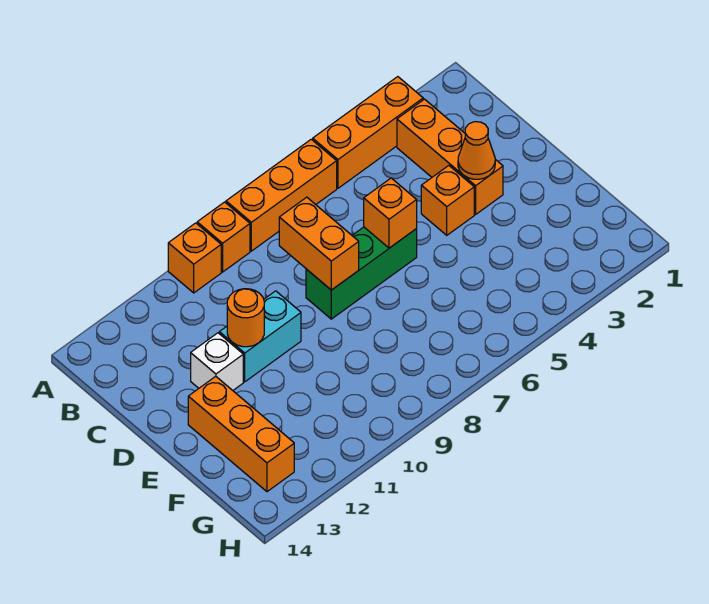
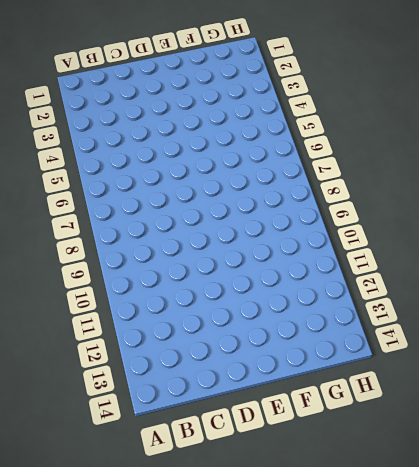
none -> orange 1x3 brick [313,77,423,188]
none -> orange 1x3 brick [226,139,337,251]
none -> orange 1x1 brick [197,202,250,272]

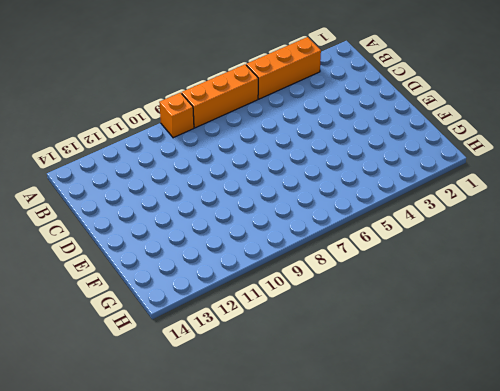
none -> orange 1x1 brick [168,223,221,293]
none -> orange 1x3 brick [397,99,503,214]
none -> orange 1x1 brick [421,166,474,235]

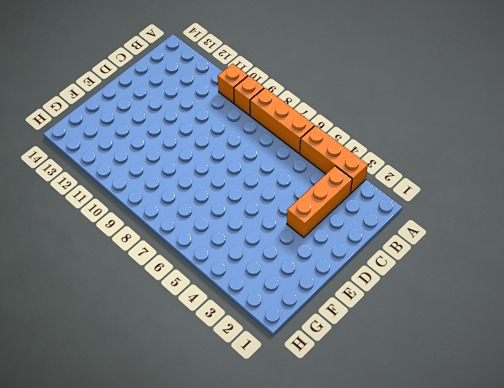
none -> orange 1x1 brick [421,166,474,235]
none -> green 1x3 brick [306,227,417,319]
none -> cyan 1x2 brick [219,291,301,382]

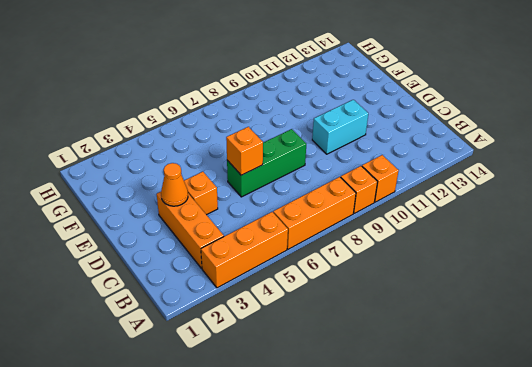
none -> white 1x1 brick [191,333,243,390]
none -> orange 1x3 brick [188,376,294,492]
none -> orange 1x2 brick [279,197,359,290]

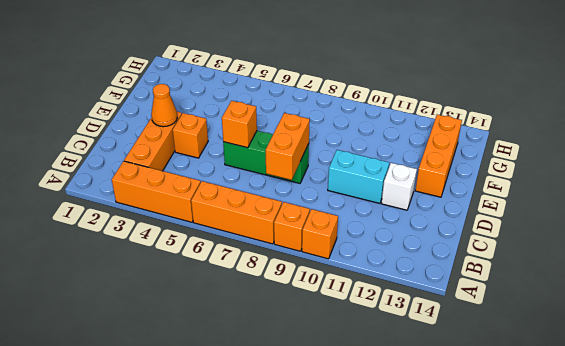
none -> orange 1x1 round brick [227,289,264,347]

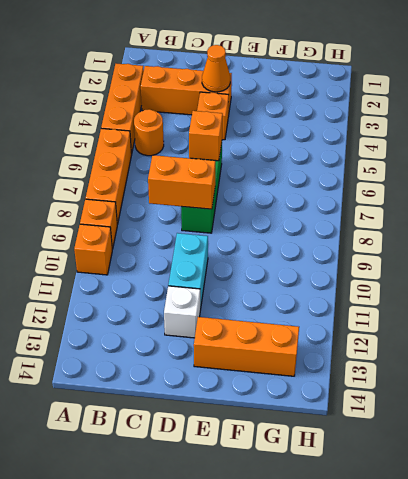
orange 1x1 round brick [134,109,164,156] -> orange 1x1 round brick moved to [227,289,264,347]

